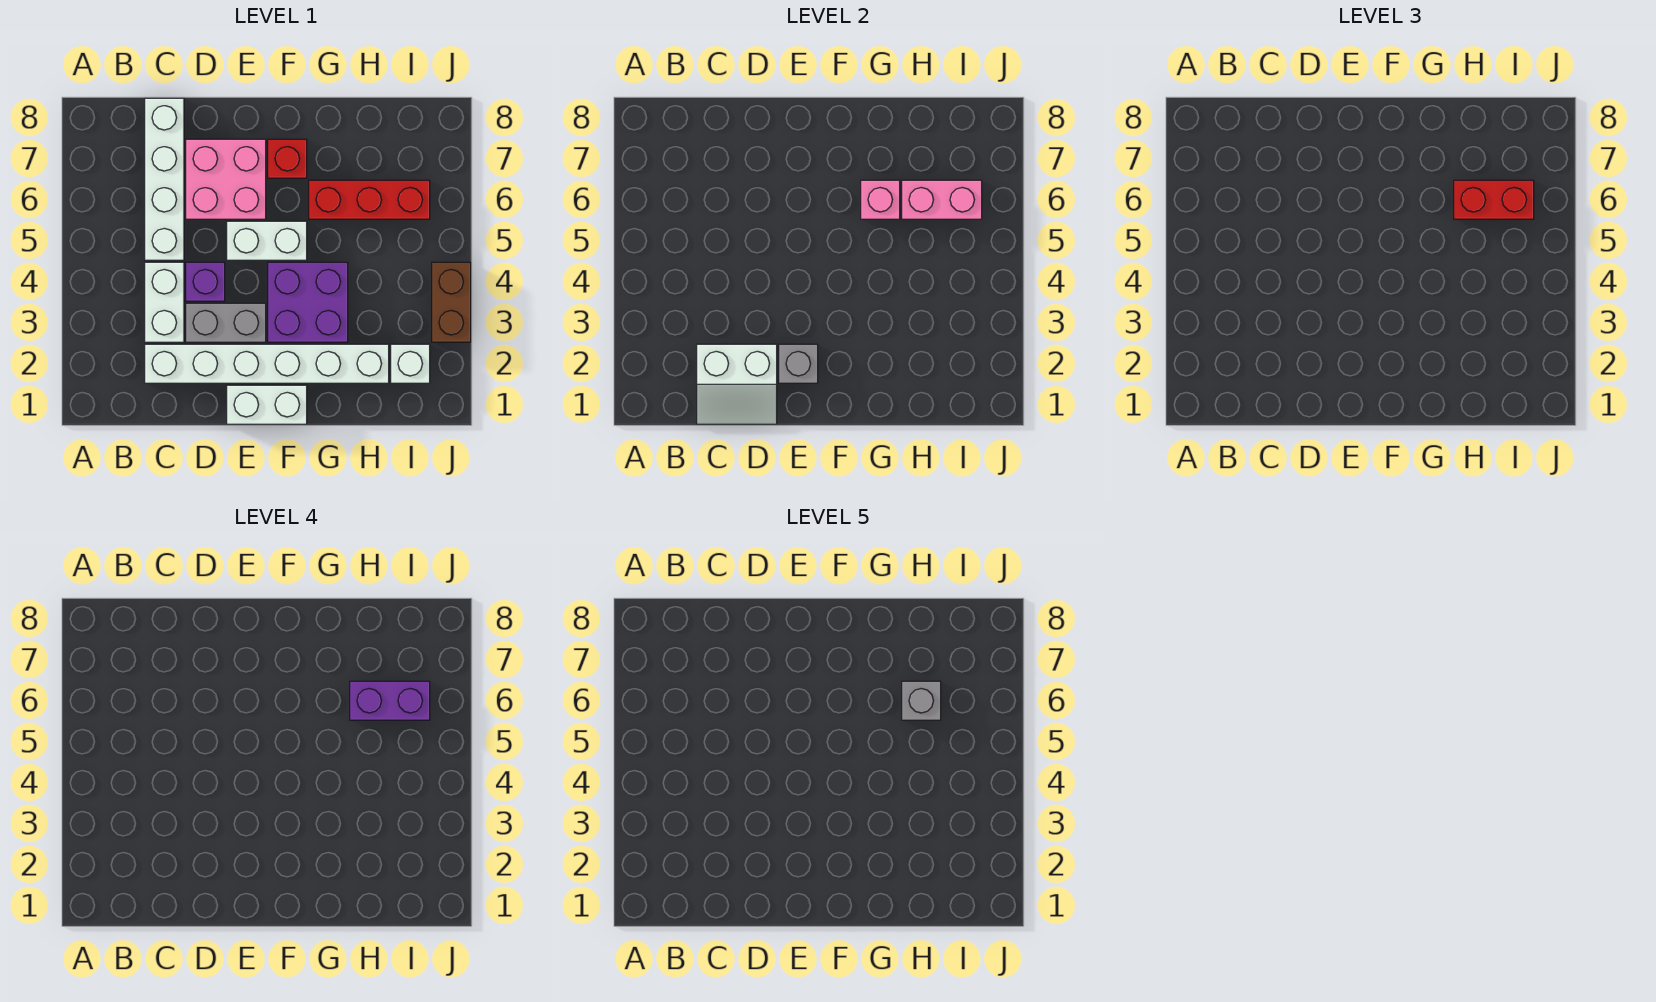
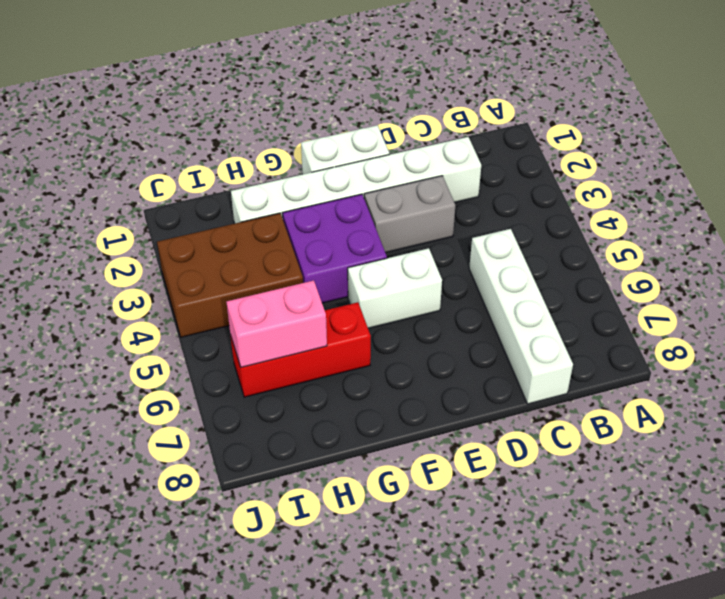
brown 2x3 brick [157,213,303,337] -> brown 1x2 brick [432,262,471,342]
none -> white 1x2 brick [145,262,184,342]
none -> purple 1x1 brick [186,262,225,301]
none -> pink 2x2 brick [186,139,266,219]

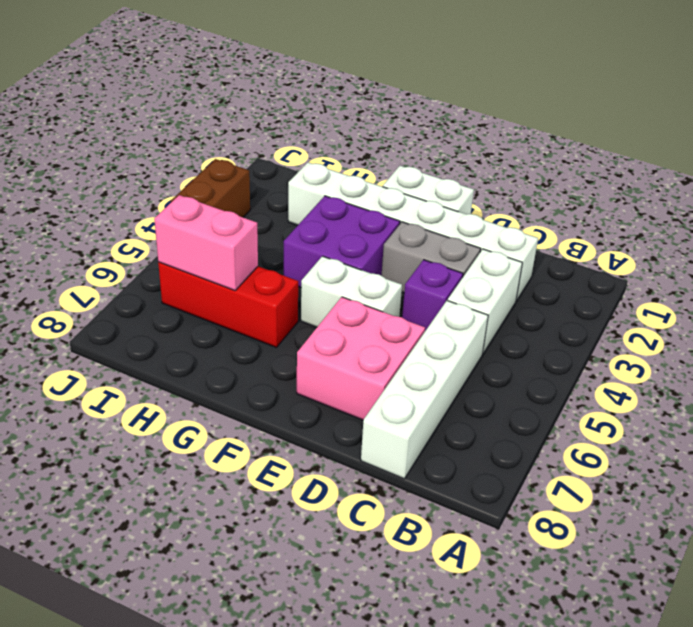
none -> red 1x1 brick [268,139,307,178]
none -> white 1x1 brick [391,344,430,383]
none -> white 2x2 slope [697,344,777,424]

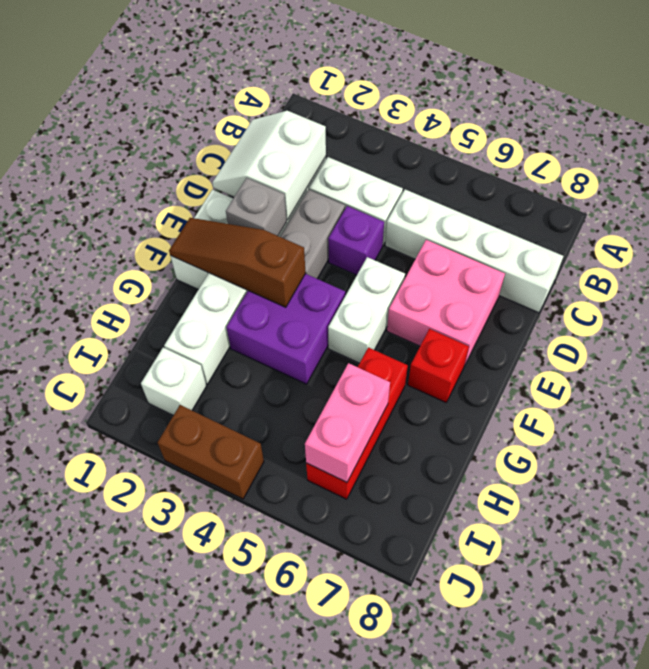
brown 1x3 slope [169,218,305,307] -> none
none -> pink 1x1 brick [861,180,900,219]
none -> red 1x2 brick [1454,180,1534,219]
none -> purple 1x2 brick [350,681,430,720]

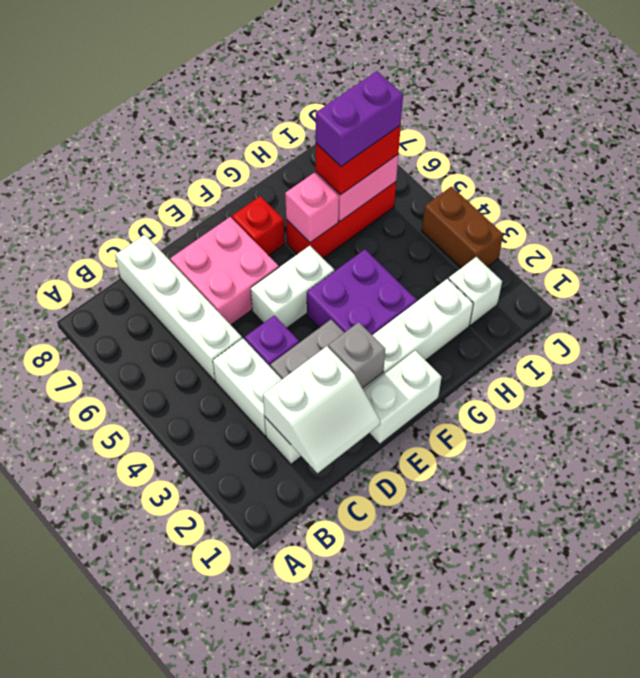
none -> grey 1x1 brick [902,681,941,720]

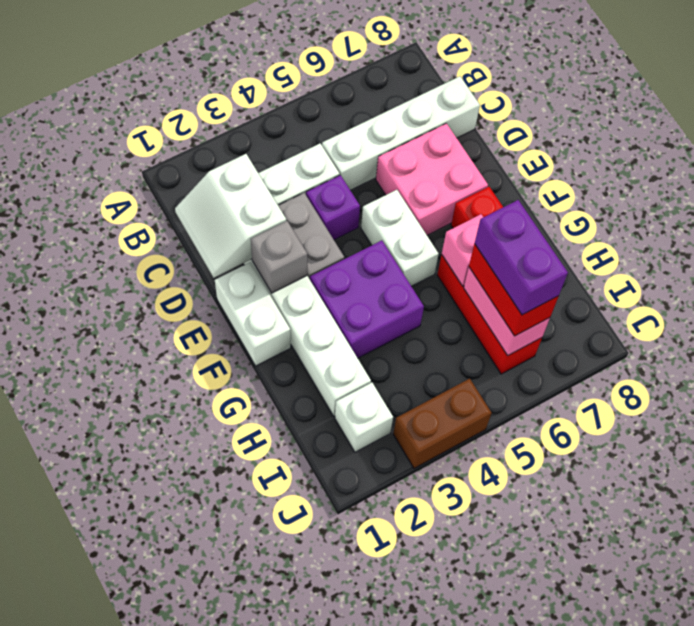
none -> grey 1x1 brick [902,681,941,720]

